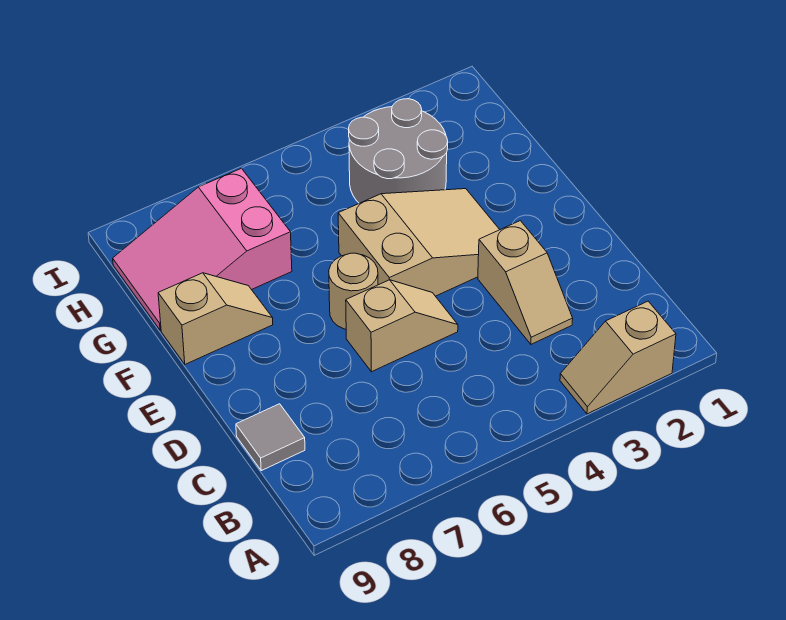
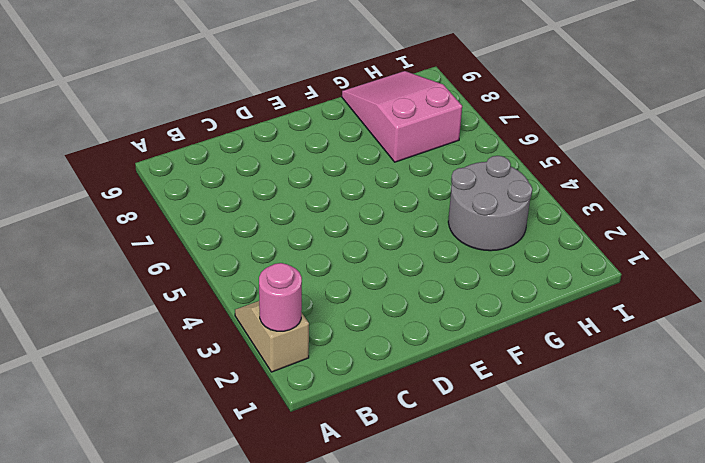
pink 1x1 round brick [259,263,302,331] -> none
none -> tan 1x2 slope [478,221,573,344]
none -> grey 1x1 tile [236,404,305,471]

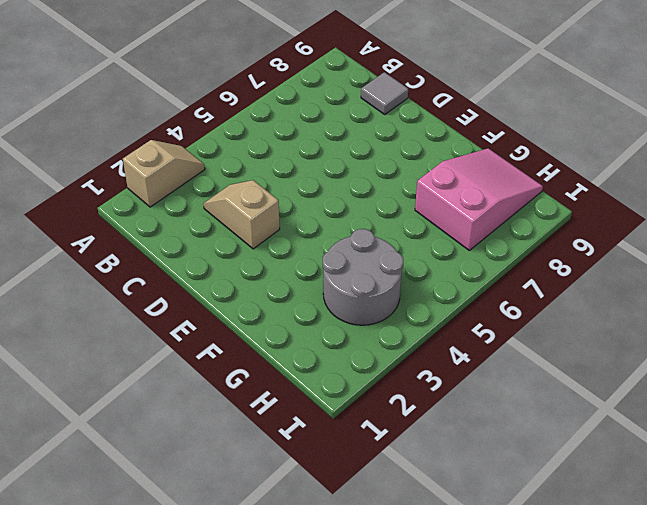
none -> tan 1x2 slope [346,280,458,372]
none -> tan 2x3 slope [338,189,500,296]

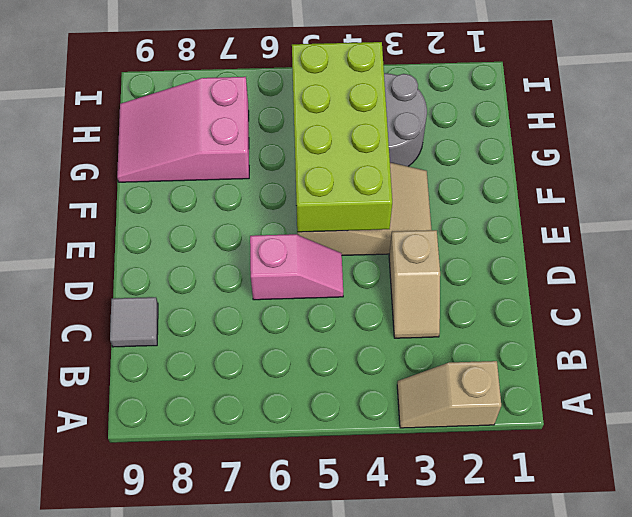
pink 1x2 slope [250,234,343,300] -> tan 1x2 slope [346,280,458,372]
lime 2x4 brick [292,42,392,232] -> none
none -> tan 1x1 round brick [329,253,378,329]
none -> tan 1x2 slope [158,273,273,364]

